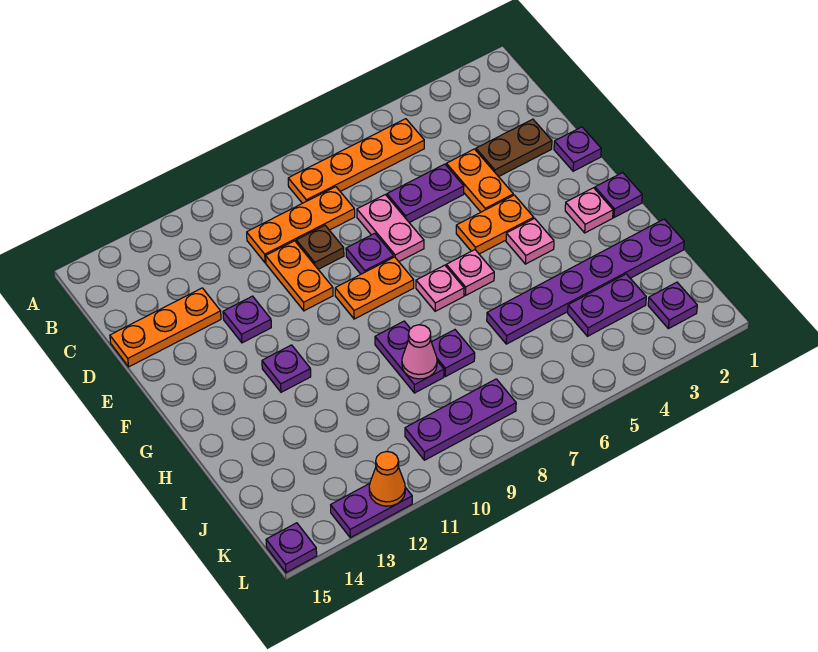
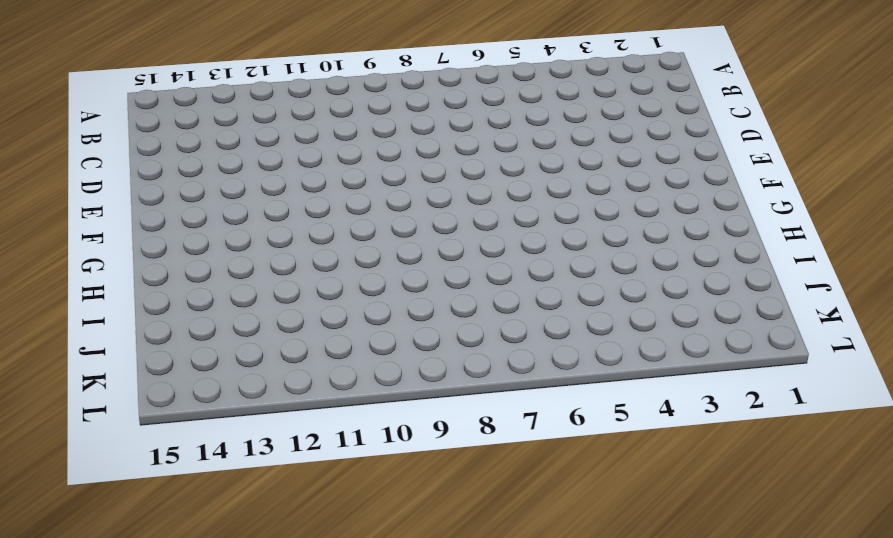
none -> orange 1x4 plate [288,119,424,203]
none -> orange 1x3 plate [247,187,355,263]
none -> brown 1x2 plate [476,119,552,177]
none -> orange 1x2 plate [446,149,513,212]

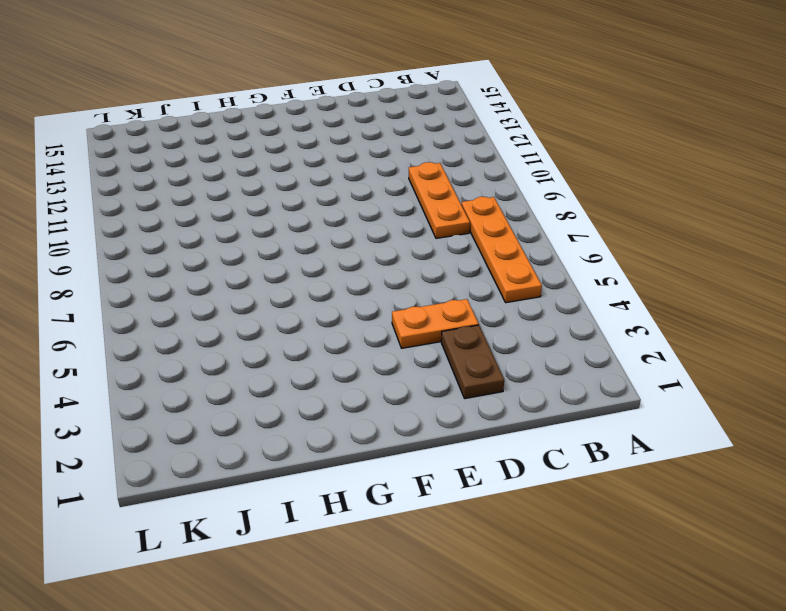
none -> purple 1x2 plate [387,164,464,223]
none -> pink 1x2 plate [357,195,424,261]
none -> brown 1x1 plate [296,226,344,269]
none -> orange 1x2 plate [266,241,333,311]

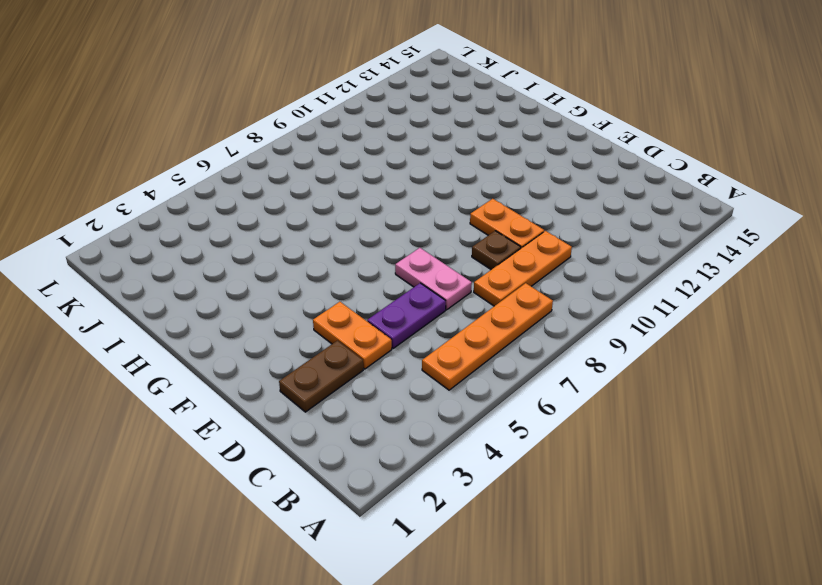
none -> orange 1x3 plate [110,288,221,367]
none -> purple 1x1 plate [554,127,601,171]
none -> purple 1x1 plate [346,233,394,274]
none -> purple 1x1 plate [223,296,271,343]

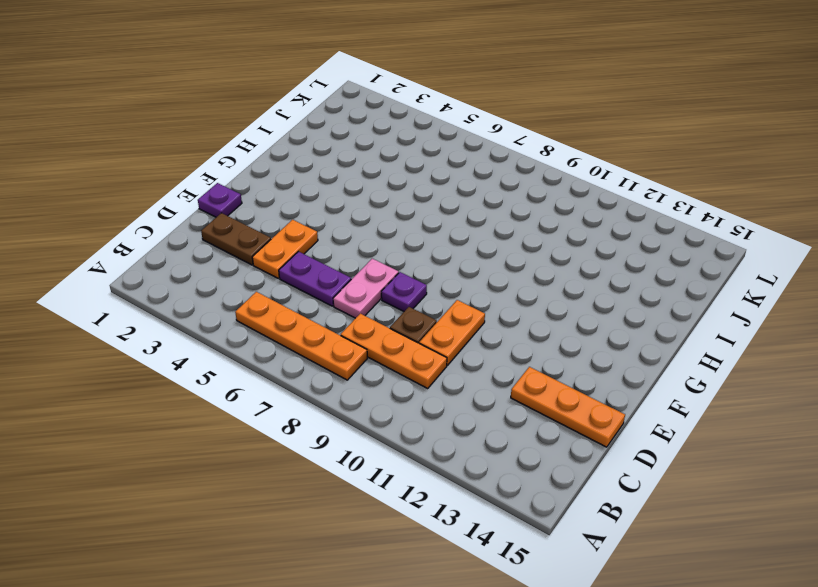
none -> purple 1x1 plate [223,296,271,343]
none -> orange 1x2 plate [456,195,534,254]
none -> orange 1x2 plate [335,257,414,319]
none -> purple 1x1 plate [595,173,642,218]

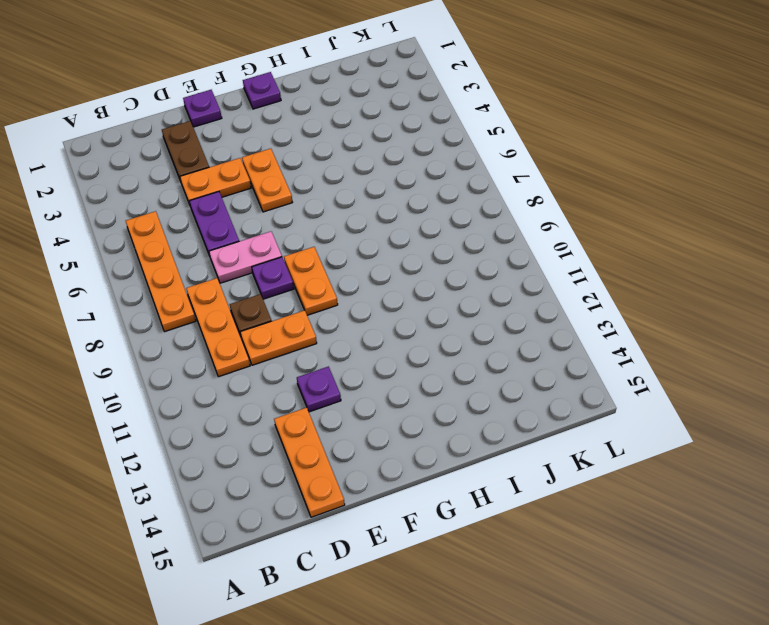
none -> pink 1x1 plate [565,188,613,233]
none -> pink 1x1 plate [506,218,554,264]
none -> pink 1x1 plate [446,250,494,296]
none -> pink 1x1 plate [416,265,464,311]

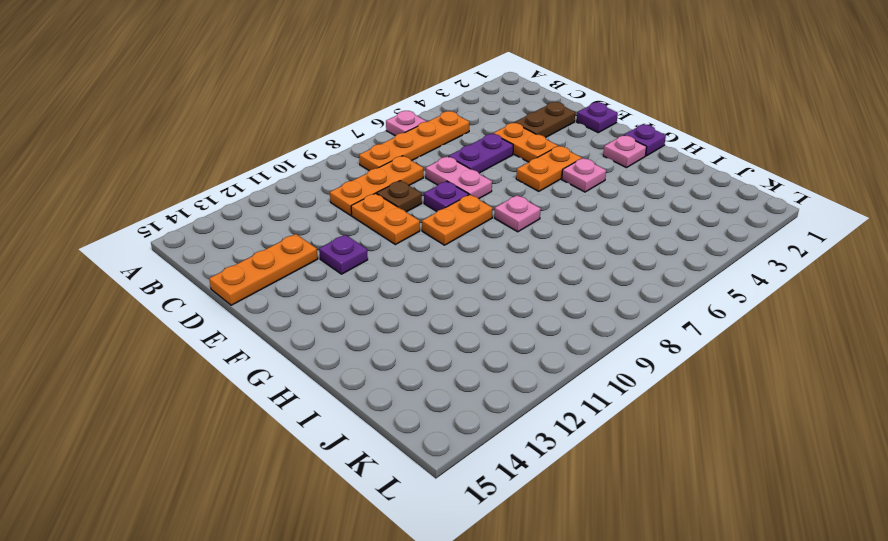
pink 1x1 plate [386,111,427,136] -> pink 1x1 plate moved to [446,250,494,296]
none -> purple 1x1 plate [262,345,311,392]
none -> purple 1x2 plate [375,321,444,393]
none -> purple 1x6 plate [487,219,684,344]
none -> purple 1x1 plate [432,330,475,377]

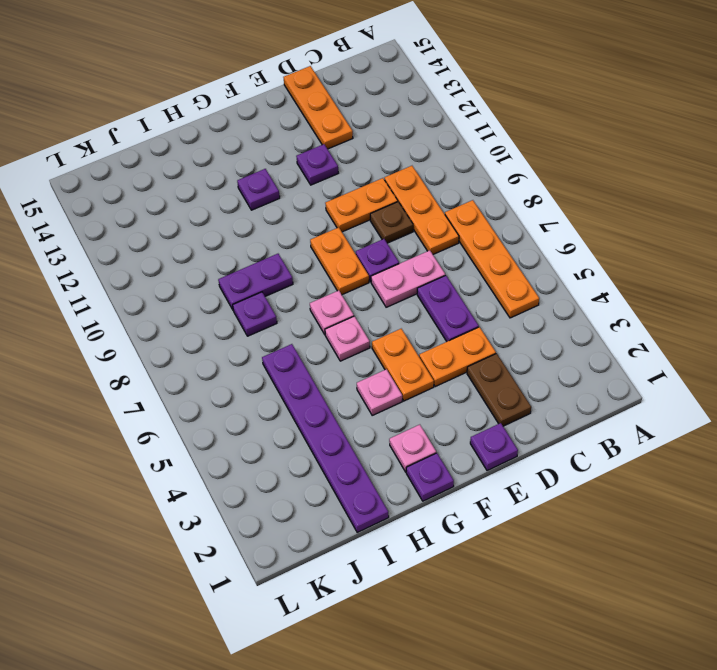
none -> purple 1x2 plate [568,274,646,336]
none -> purple 1x1 plate [648,282,697,329]
none -> purple 1x3 plate [405,379,516,460]
none -> purple 1x2 plate [331,484,412,538]

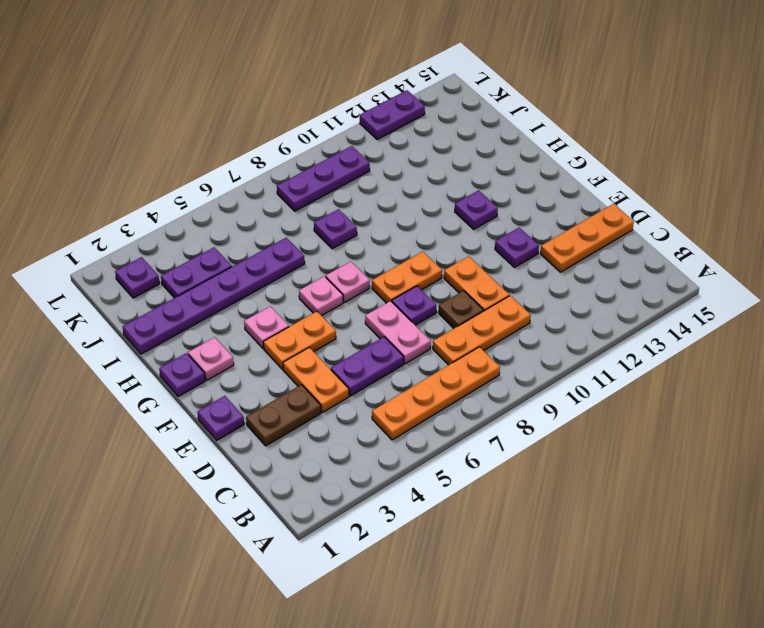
none -> purple 1x2 plate [375,321,444,393]
none -> purple 1x1 plate [266,523,317,573]
none -> pink 1x1 cone [402,325,437,379]
none -> orange 1x1 cone [369,452,405,506]

